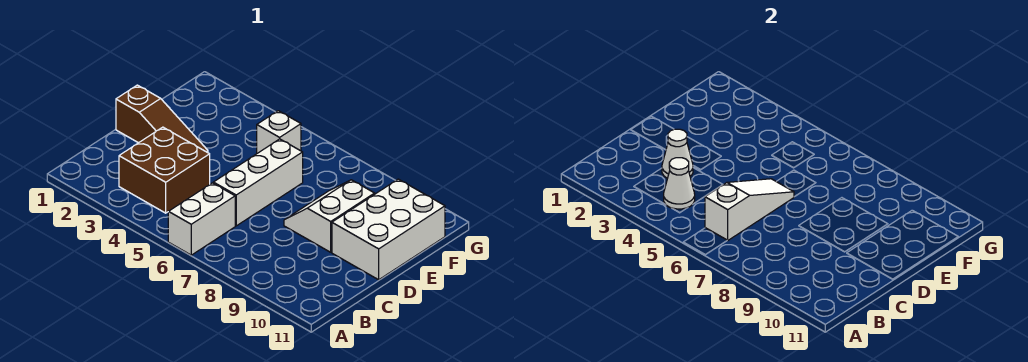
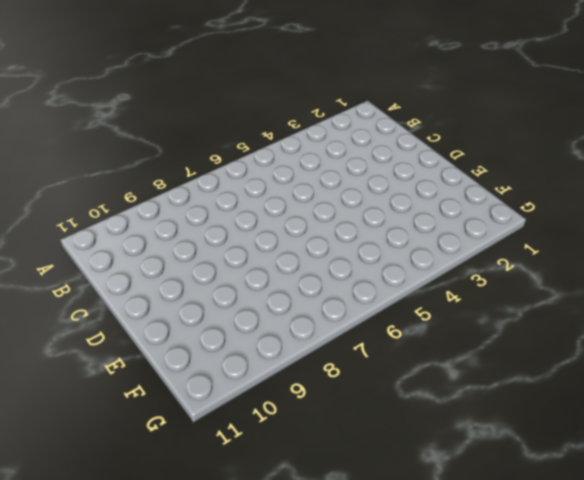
none -> white 1x2 brick [168,183,235,255]
none -> brown 2x2 brick [119,127,210,213]

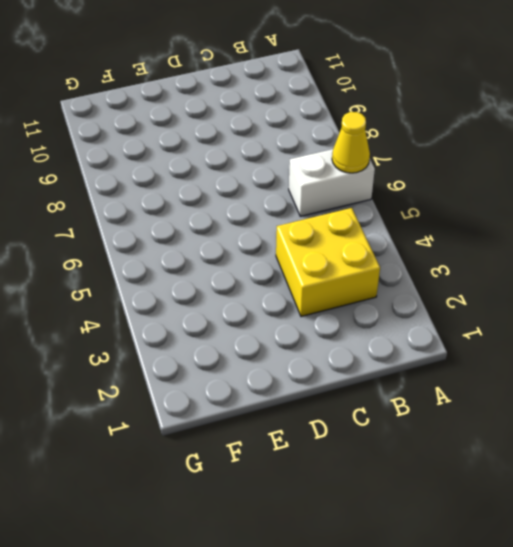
yellow 1x1 cone [332,112,370,173] -> none
yellow 2x2 brick [276,208,380,317] -> brown 2x2 brick [119,127,210,213]
none -> white 1x3 brick [213,139,303,226]
none -> brown 1x3 slope [116,85,208,153]

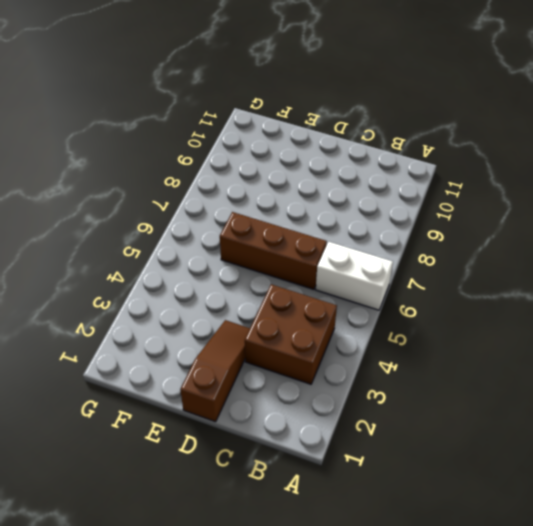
brown 1x3 brick [220,212,327,289] -> white 1x3 brick [213,139,303,226]
none -> white 2x2 slope [284,180,375,252]
none -> white 2x3 brick [332,179,445,280]

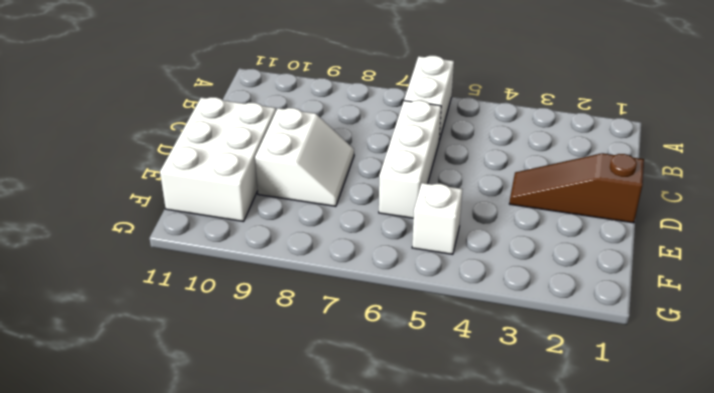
none -> brown 2x2 brick [119,127,210,213]
none -> white 1x1 cone [664,158,695,209]

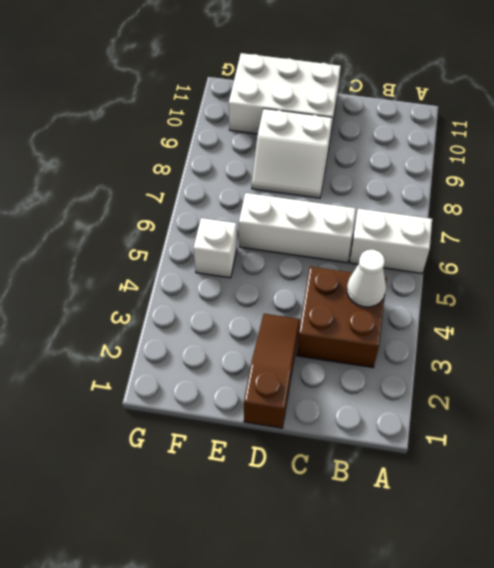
none -> white 1x3 slope [705,179,794,240]
none -> white 1x1 cone [662,129,693,178]

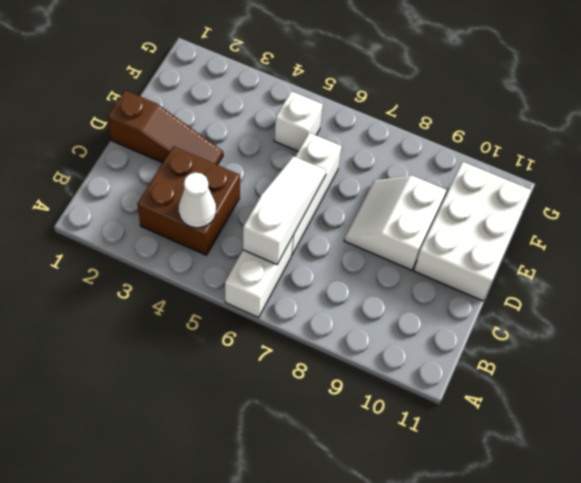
none -> white 1x1 cone [662,129,693,178]

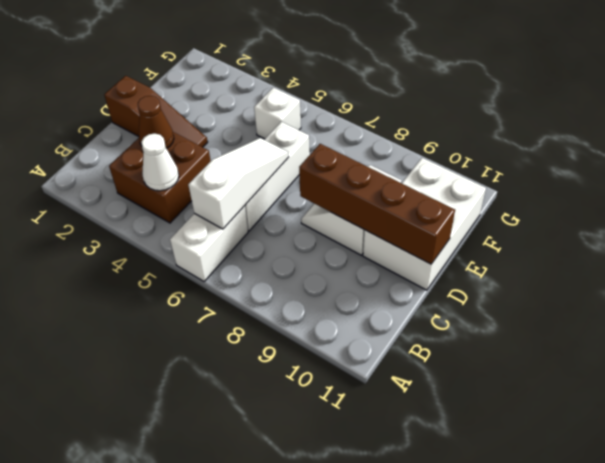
brown 1x1 cone [138,96,174,149] -> white 1x1 cone [662,129,693,178]
brown 1x4 brick [299,144,455,264] -> none

